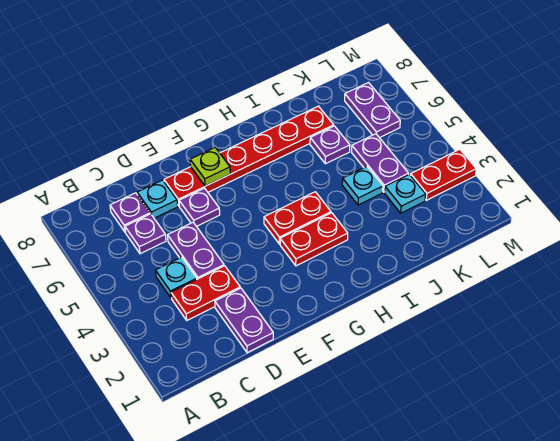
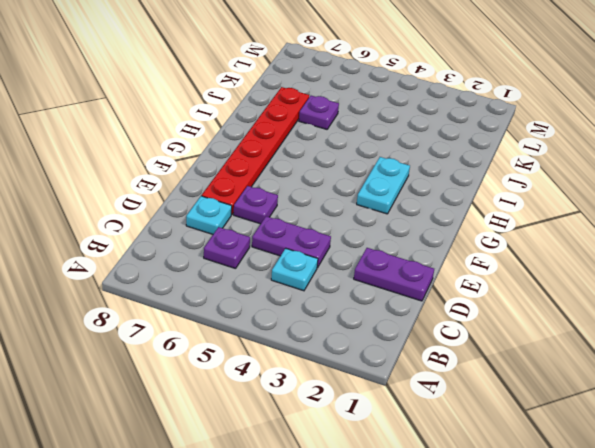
cyan 1x2 plate [357,157,410,214] -> red 1x2 plate [280,213,348,266]
none -> red 1x2 plate [171,266,240,320]
none -> purple 1x1 plate [110,193,150,232]
none -> red 1x2 plate [264,192,331,244]

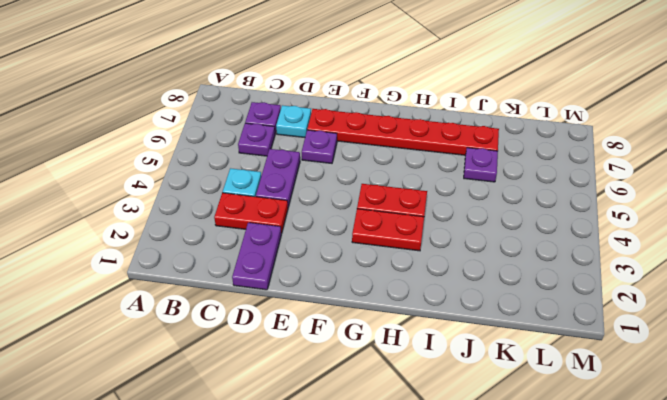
none -> cyan 1x1 plate [342,167,383,205]
none -> cyan 1x1 plate [385,174,426,213]
none -> purple 1x2 plate [352,134,409,192]

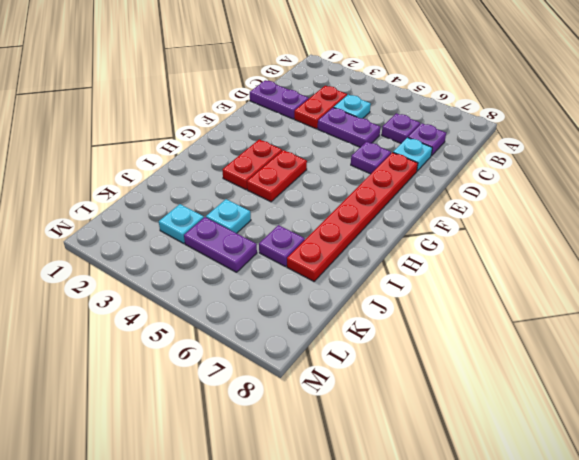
none -> red 1x2 plate [411,149,476,200]
none -> purple 1x2 plate [345,83,400,138]
none -> lime 1x1 plate [190,148,230,186]

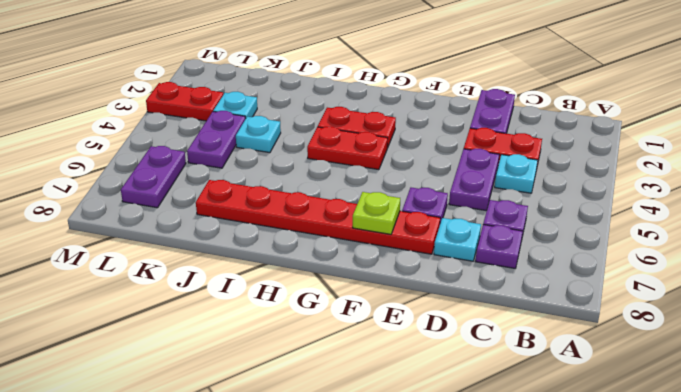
none -> purple 1x1 plate [310,126,350,164]

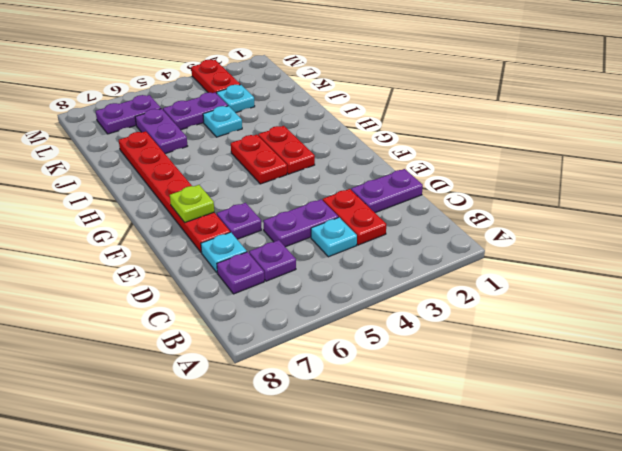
purple 1x2 plate [135,109,187,154] -> purple 1x1 plate [310,126,350,164]

